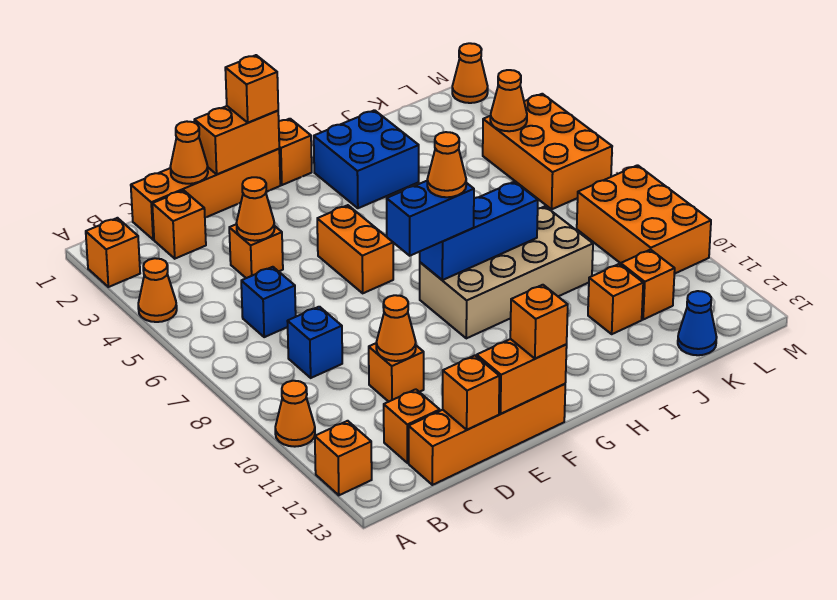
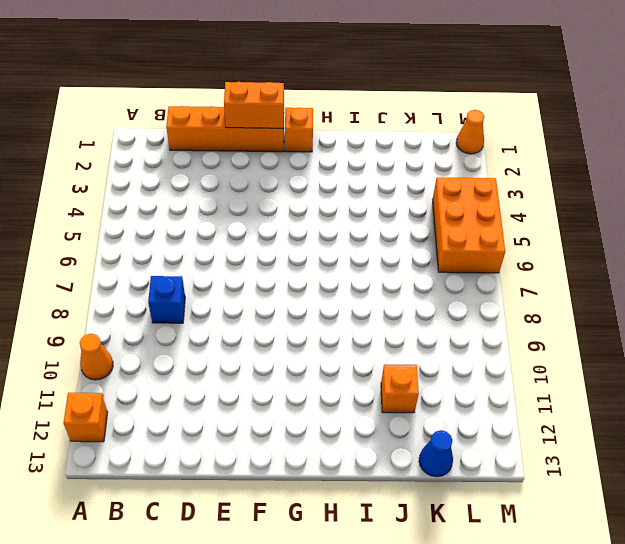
none -> orange 1x1 brick [86,218,140,287]
none -> orange 1x1 cone [138,258,177,322]
none -> orange 1x1 brick [152,190,206,259]
none -> blue 1x1 brick [241,267,296,337]

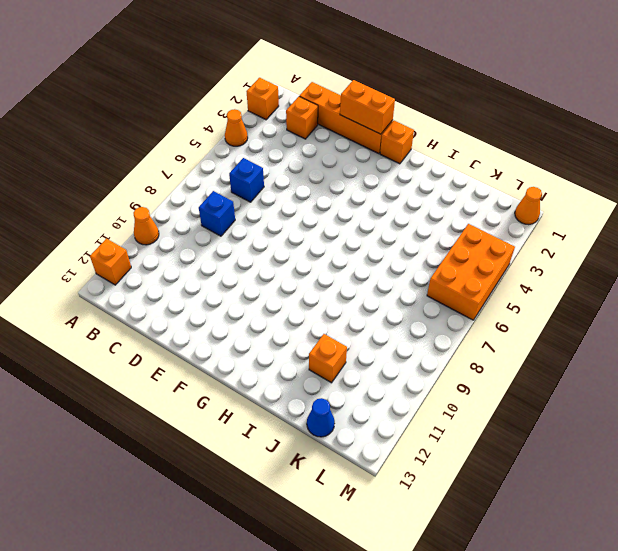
none -> orange 1x1 brick [384,389,440,463]
none -> orange 1x4 brick [409,384,565,485]
none -> orange 1x1 brick [229,225,283,278]
none -> orange 1x1 brick [369,343,424,402]

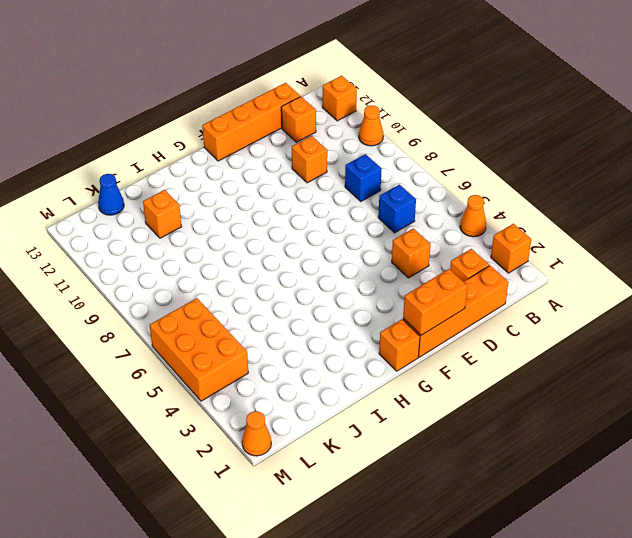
none -> orange 1x2 brick [317,205,393,293]
none -> tan 2x4 brick [420,206,593,338]
none -> blue 2x2 brick [314,110,419,208]
none -> orange 1x1 brick [621,250,675,320]

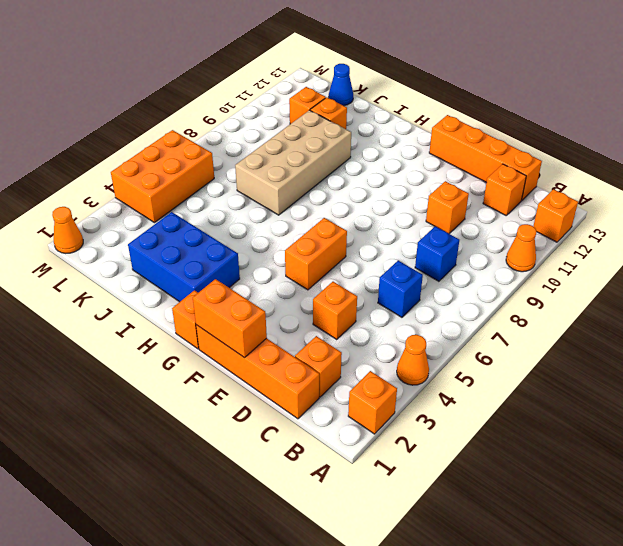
blue 2x3 brick [128,212,240,302] -> blue 2x2 brick [314,110,419,208]
tan 2x4 brick [235,110,351,215] -> tan 2x4 brick turned to [420,206,593,338]
none -> orange 2x3 brick [577,165,711,274]
none -> orange 1x1 cone [170,121,208,184]
none -> orange 1x1 cone [236,177,275,241]
none -> orange 1x1 cone [376,295,416,361]

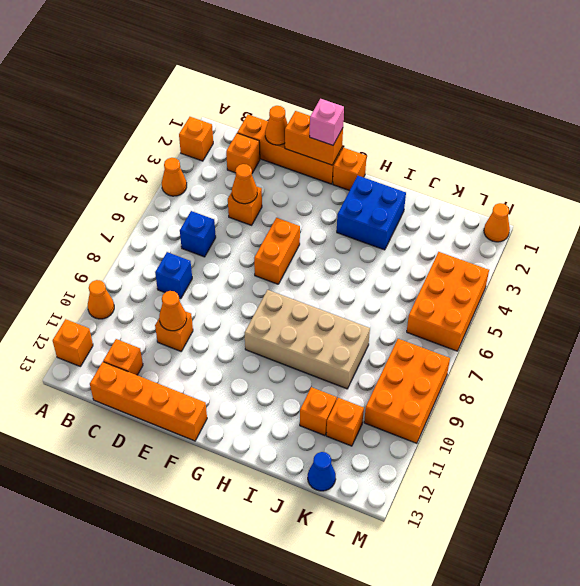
pink 1x1 brick [310,99,344,145] -> orange 1x1 brick [225,55,278,123]
none -> orange 1x1 brick [443,355,499,430]
none -> orange 1x2 brick [477,339,567,414]
none -> blue 1x3 brick [420,182,538,280]
none -> orange 1x1 cone [490,70,527,131]

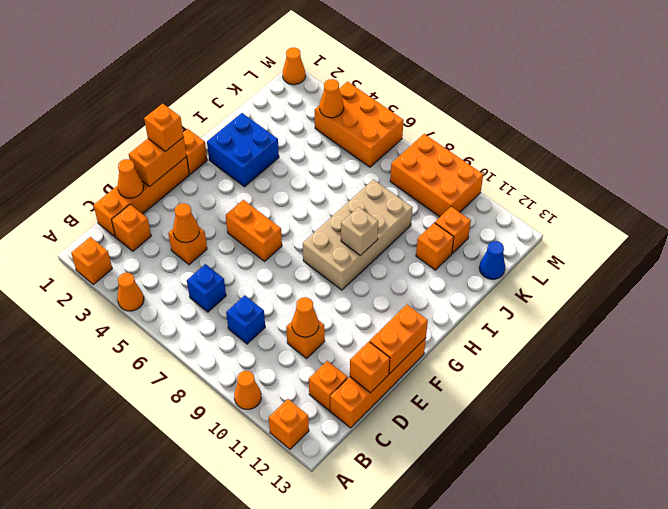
tan 1x1 brick [341,207,378,256] -> none
none -> blue 1x3 brick [420,182,538,280]
none -> blue 1x2 brick [387,181,474,256]
none -> orange 1x1 brick [510,285,568,359]
none -> orange 1x1 cone [427,132,466,197]

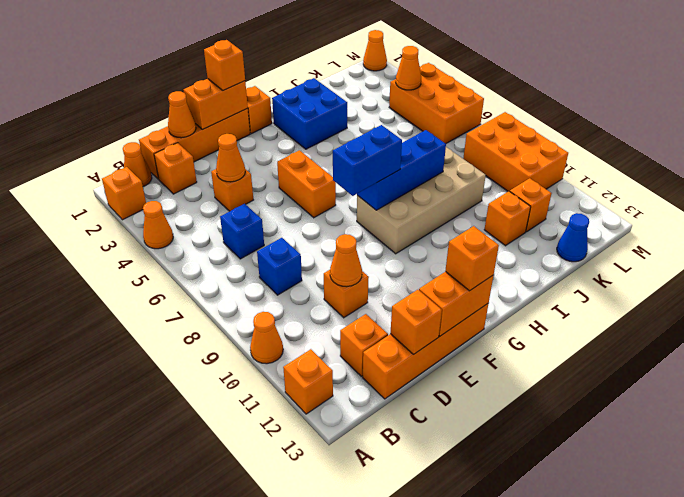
orange 1x1 cone [123,142,152,186] -> orange 1x1 cone moved to [427,132,466,197]

